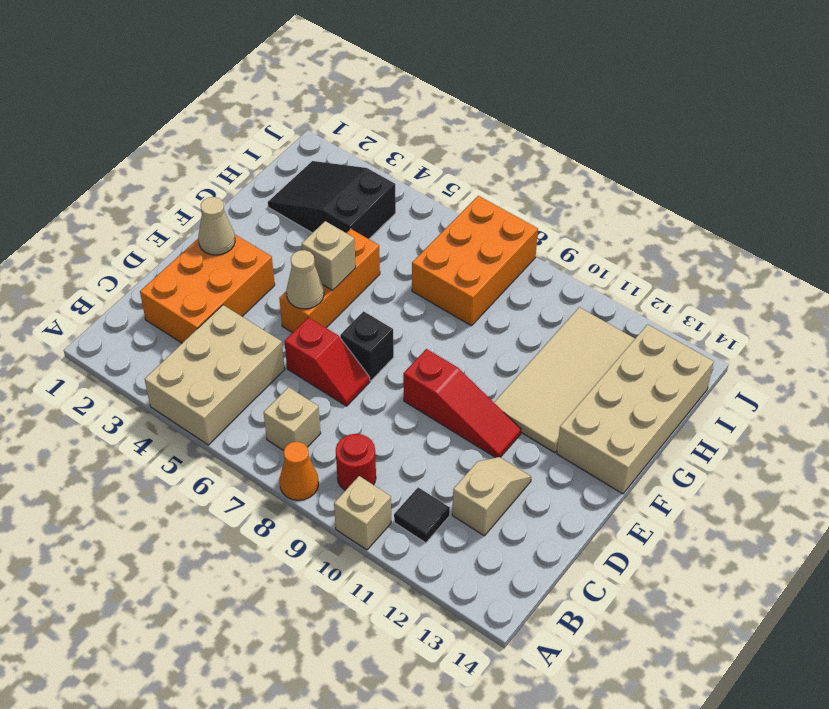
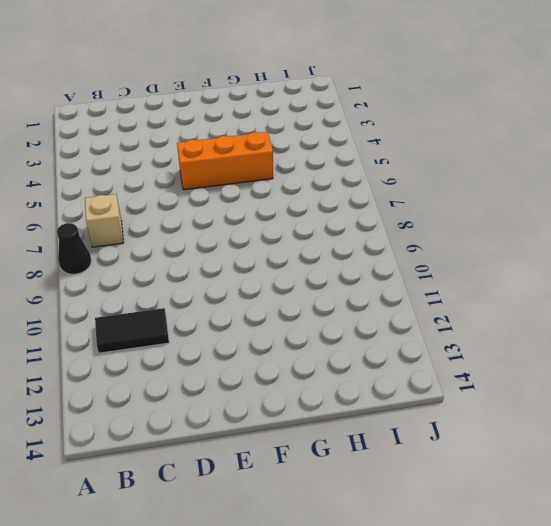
black 1x1 cone [57,223,91,274] -> orange 1x1 cone [279,442,319,500]
black 1x2 tile [95,308,169,353] -> black 1x1 tile [394,487,450,543]
none -> tan 2x3 brick [145,305,285,445]
none -> tan 1x1 brick [334,476,391,550]
none -> red 1x1 round brick [336,434,376,490]

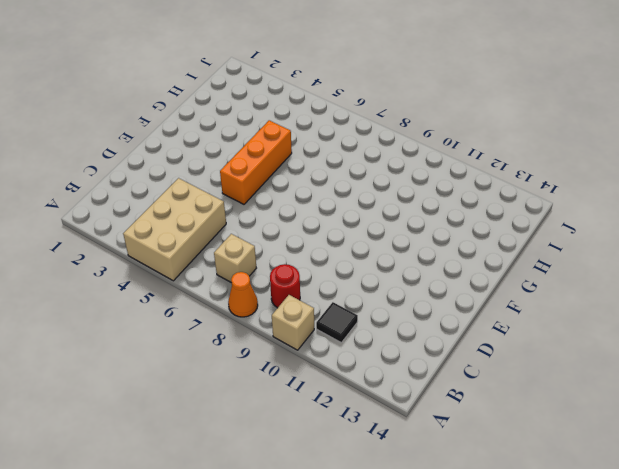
none -> orange 2x3 brick [140,234,275,343]
none -> tan 1x2 slope [452,457,531,536]
none -> red 1x2 slope [284,317,370,406]

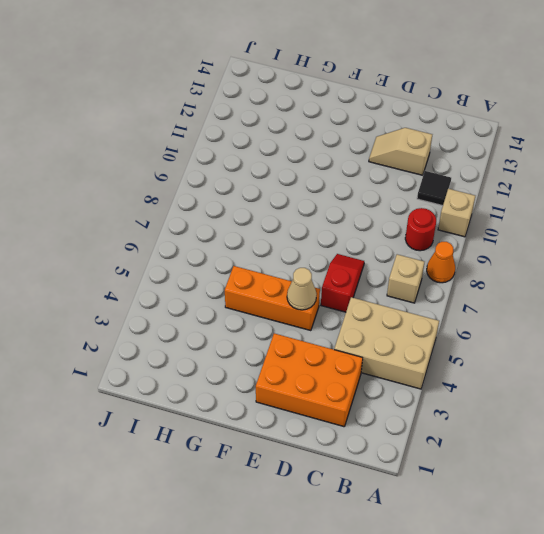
none -> black 1x1 brick [340,311,394,381]
none -> red 1x3 slope [403,349,521,458]
none -> tan 2x4 tile [494,307,635,453]

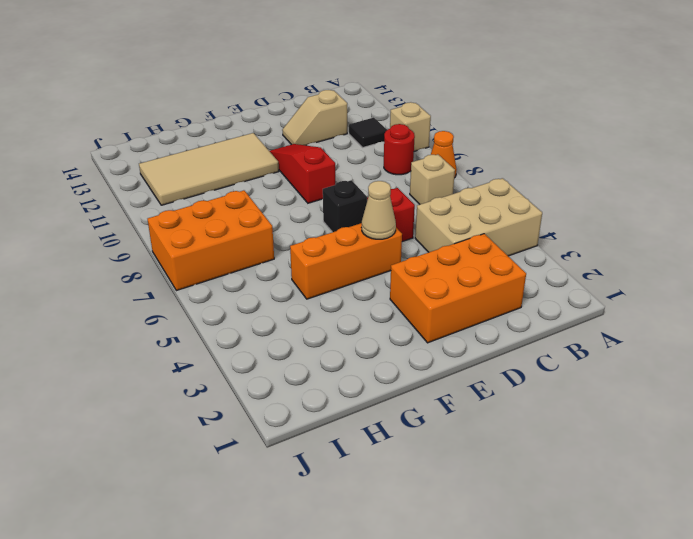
none -> tan 2x4 brick [557,324,714,494]
none -> black 2x3 slope [268,161,396,239]
none -> tan 1x1 cone [198,197,235,255]

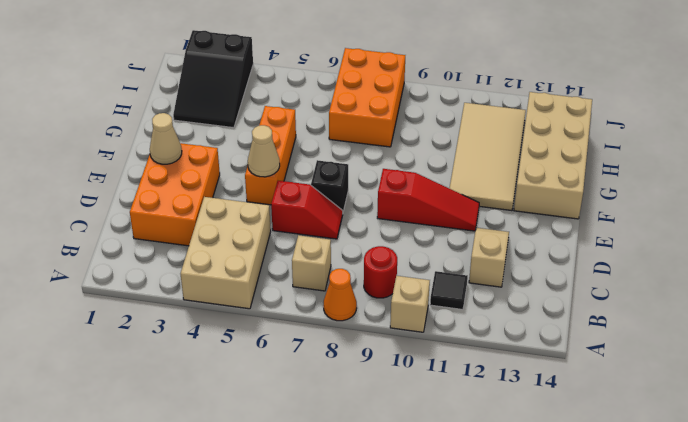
black 2x3 slope [173,30,253,128] -> black 2x3 slope turned to [268,161,396,239]
none -> tan 1x1 brick [302,221,356,290]

